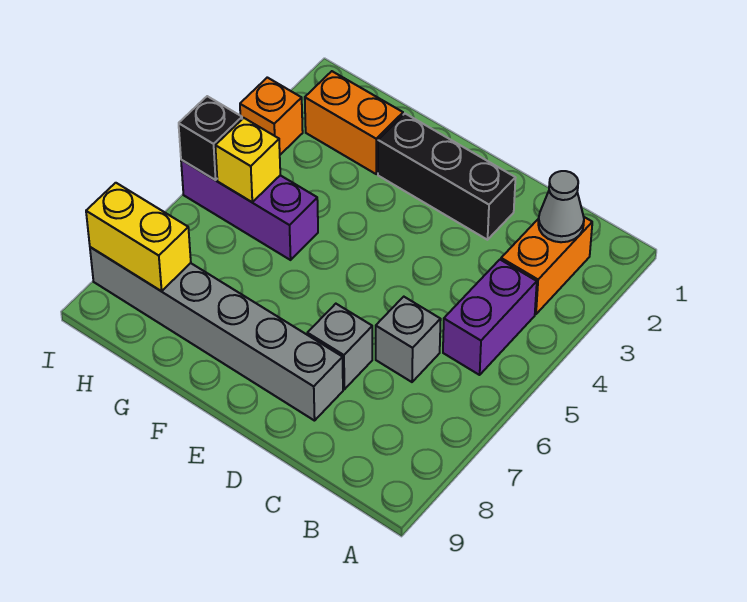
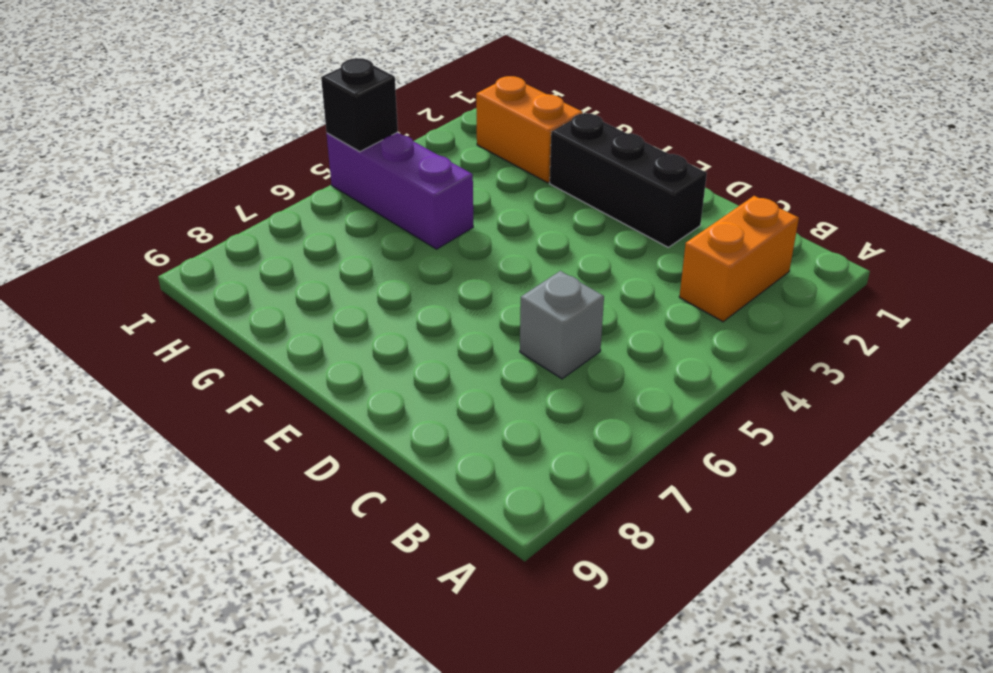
none -> purple 1x2 brick [443,260,537,375]
none -> grey 1x1 brick [307,304,372,389]
none -> grey 1x6 brick [90,247,343,421]

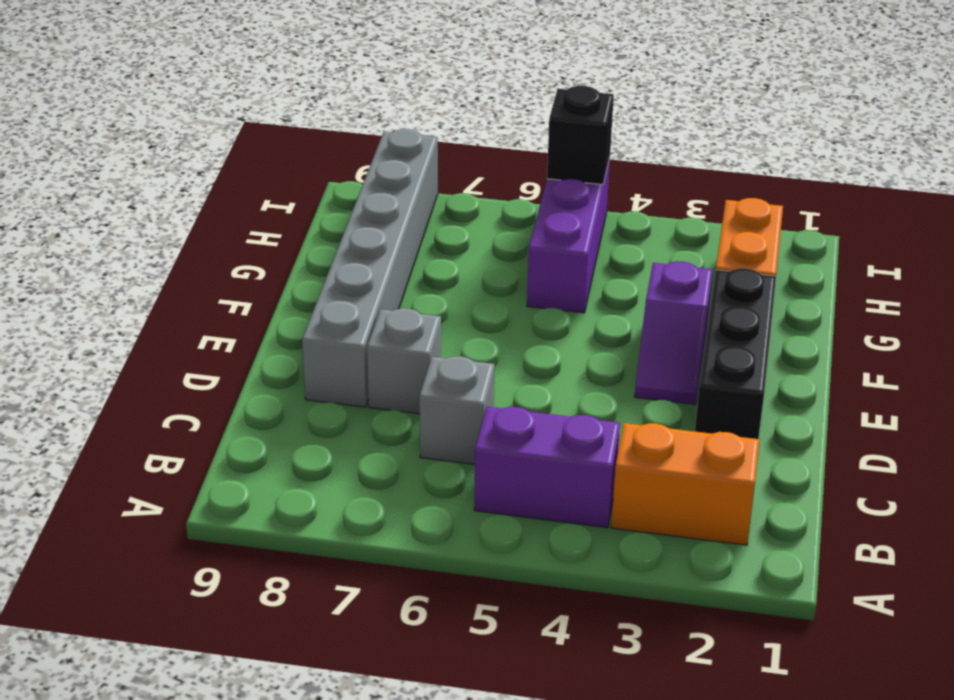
purple 1x2 slope [635,261,713,405] -> none
none -> orange 1x1 brick [240,77,303,155]
none -> grey 1x1 cone [538,171,584,242]
none -> yellow 1x1 brick [215,118,280,202]

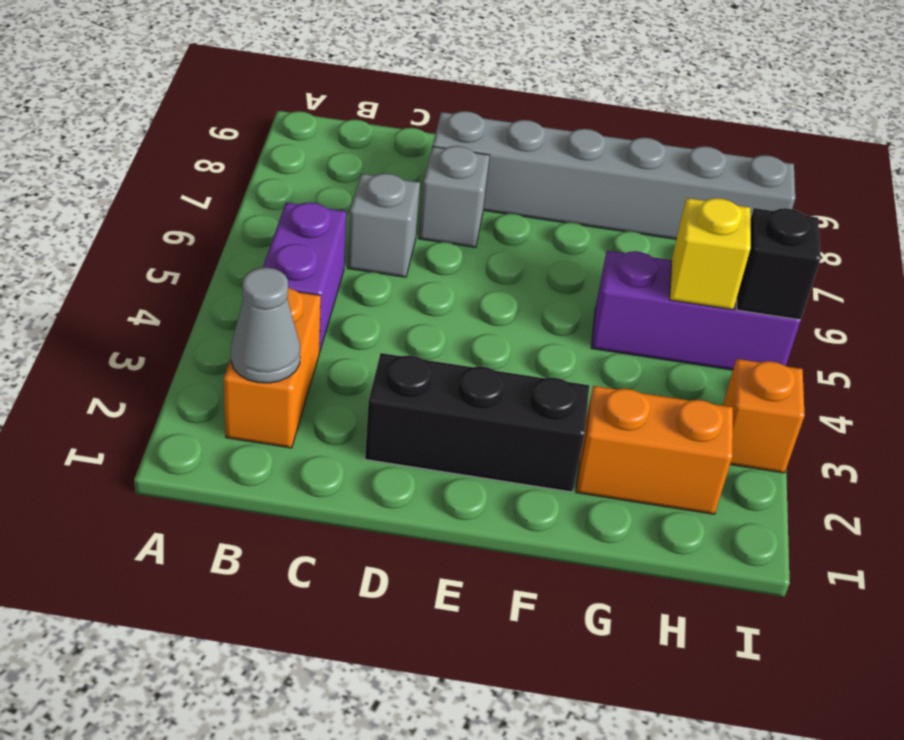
none -> yellow 1x2 brick [86,183,191,291]

